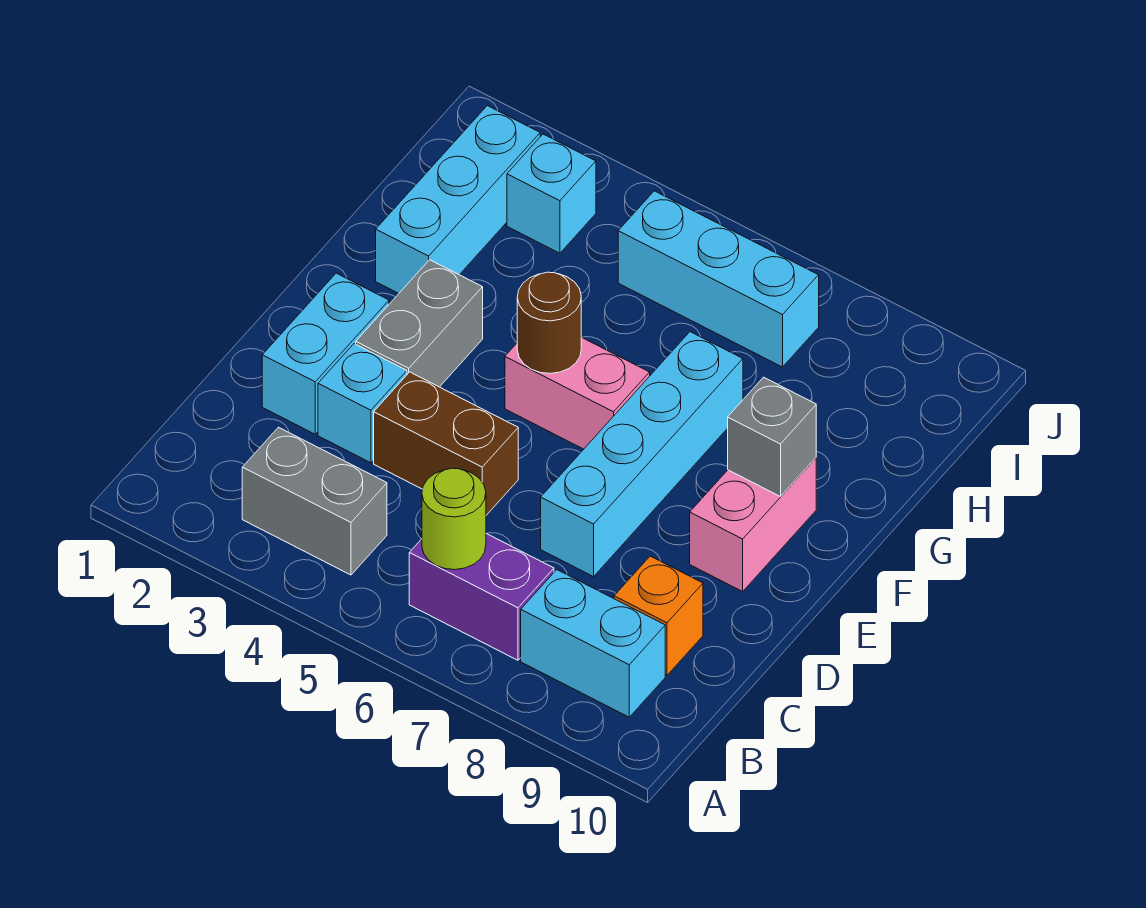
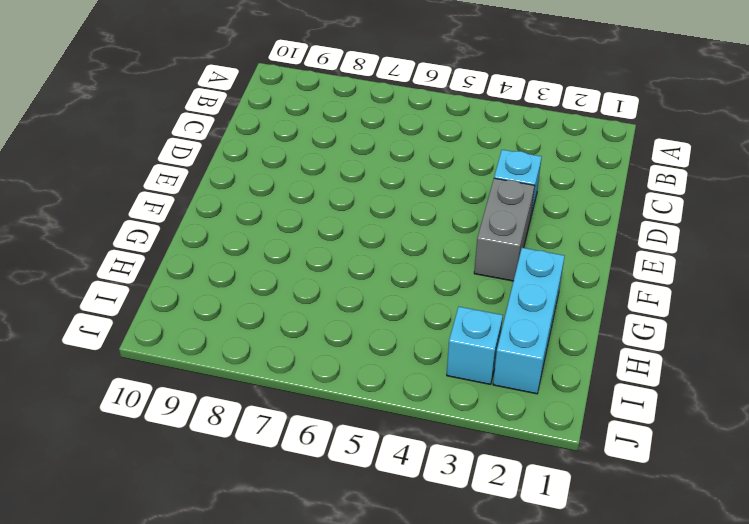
none -> grey 1x2 brick [242,427,387,575]
none -> purple 1x2 brick [409,533,554,660]
none -> cyan 1x2 brick [521,570,665,717]

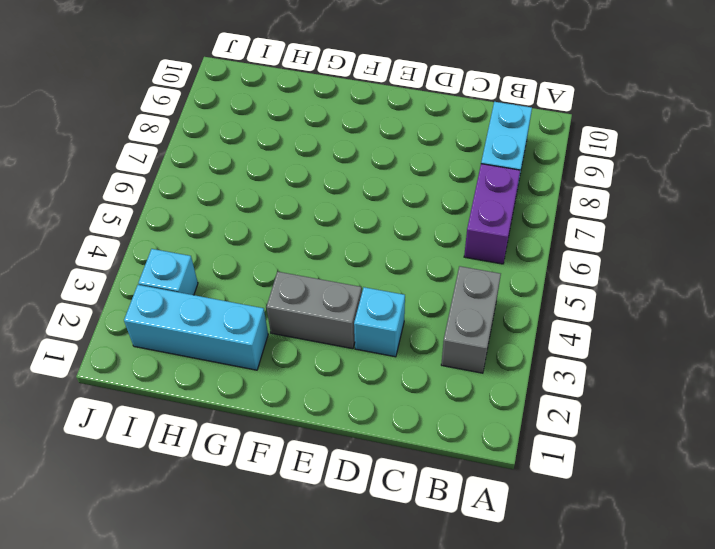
none -> orange 1x1 brick [614,556,703,675]
none -> cyan 1x2 brick [262,273,389,434]
none -> brown 1x2 brick [374,372,518,515]

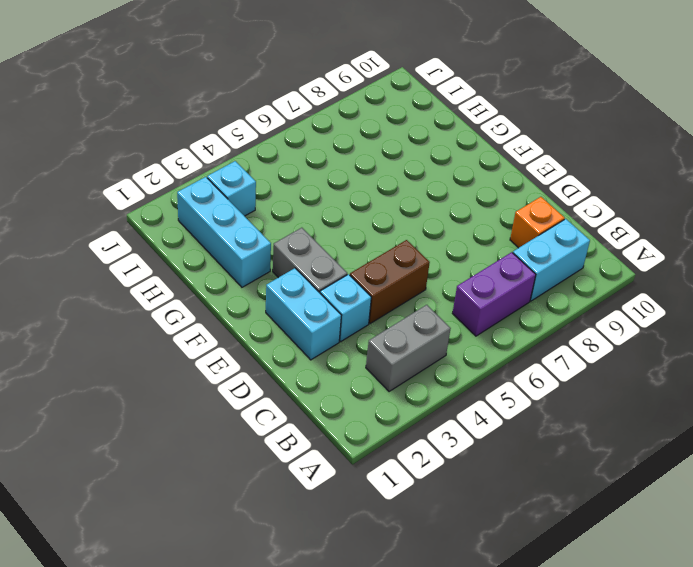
none -> cyan 1x4 brick [541,332,743,577]
none -> pink 1x2 brick [690,458,816,591]
none -> pink 1x2 brick [505,337,650,449]

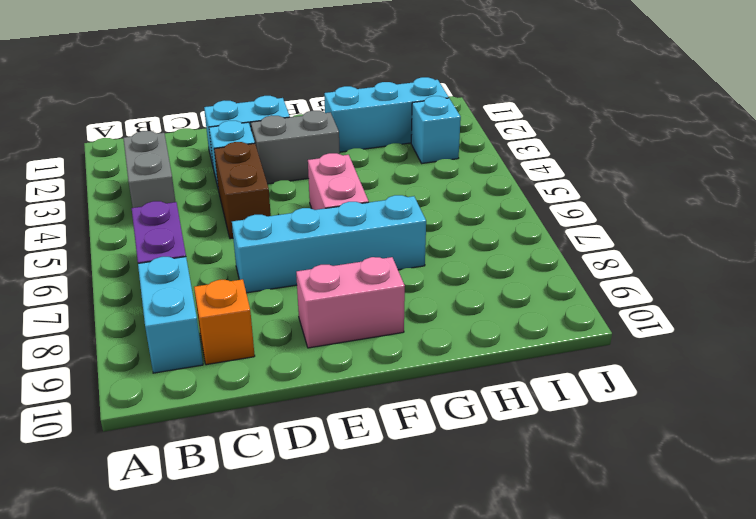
none -> cyan 1x3 brick [618,191,819,367]
none -> lime 1x1 round brick [422,468,486,570]
none -> brown 1x1 round brick [517,272,581,374]

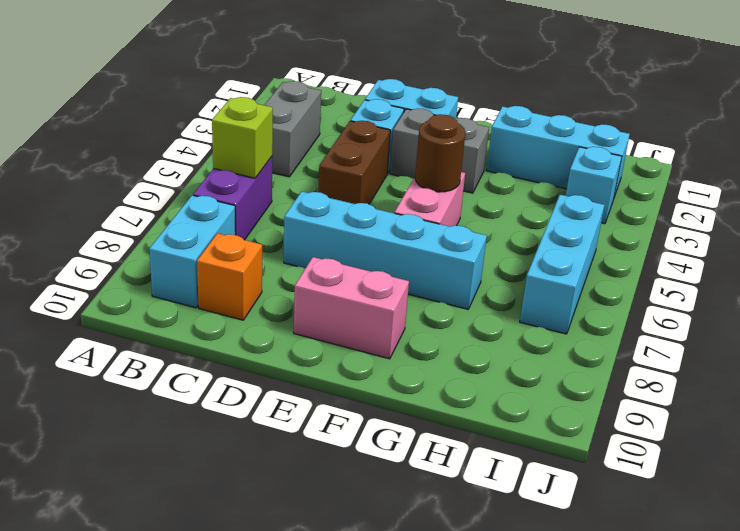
lime 1x1 brick [212,97,273,178] -> lime 1x1 round brick [422,468,486,570]
none -> grey 1x1 brick [728,377,816,497]

